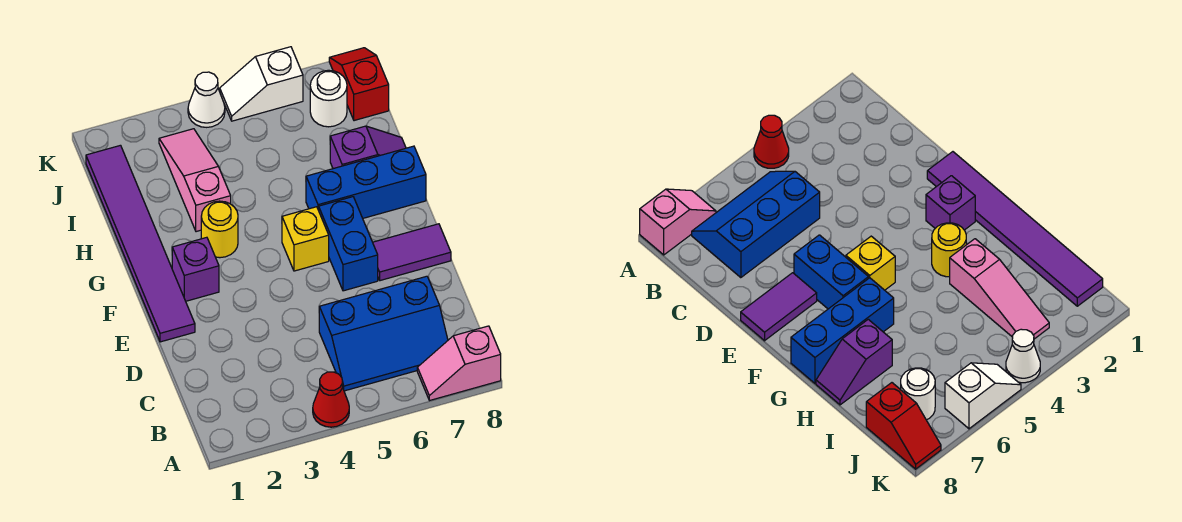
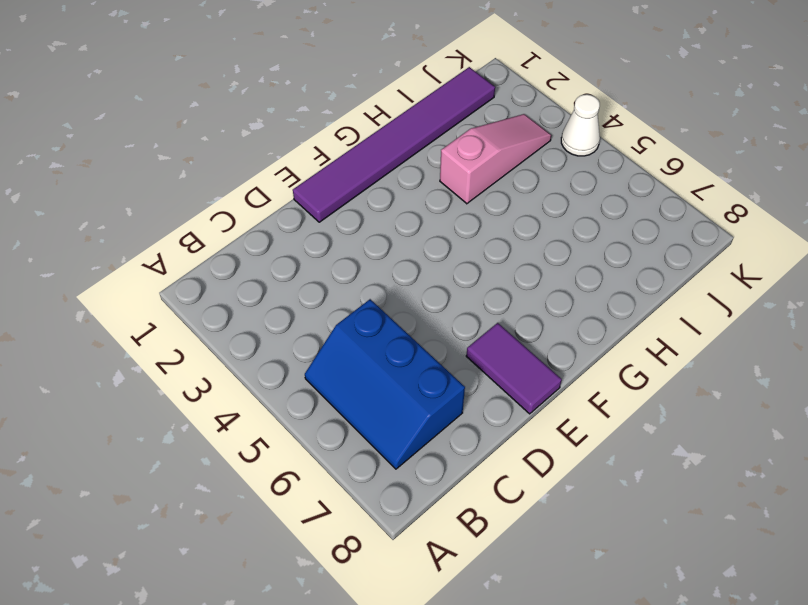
none -> red 1x1 cone [313,372,349,427]
none -> pink 1x2 slope [417,326,501,401]
none -> blue 1x2 brick [319,197,378,291]

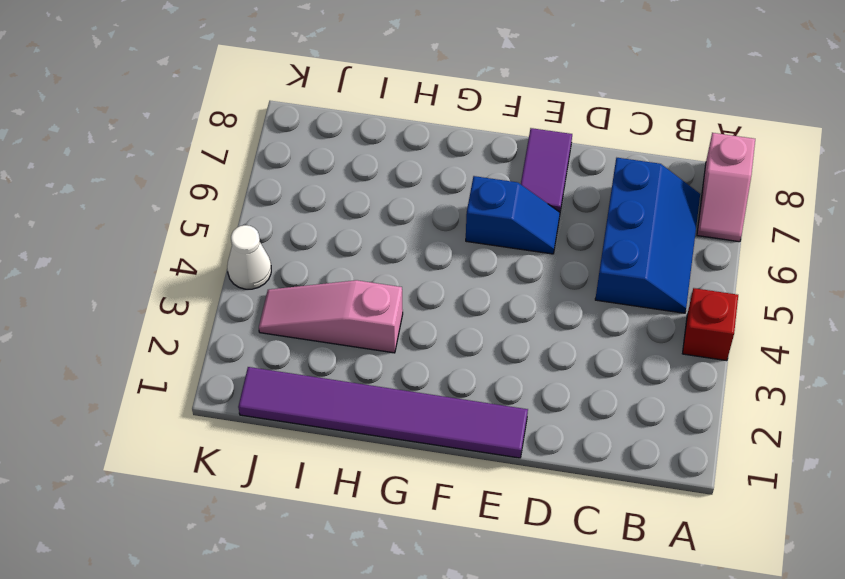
red 1x1 brick [682,288,738,361] -> red 1x1 cone [313,372,349,427]
blue 1x2 slope [466,176,560,254] -> blue 1x2 brick [319,197,378,291]
none -> purple 1x1 brick [172,237,219,301]
none -> yellow 1x1 brick [282,207,329,271]
none -> yellow 1x1 round brick [201,201,238,258]

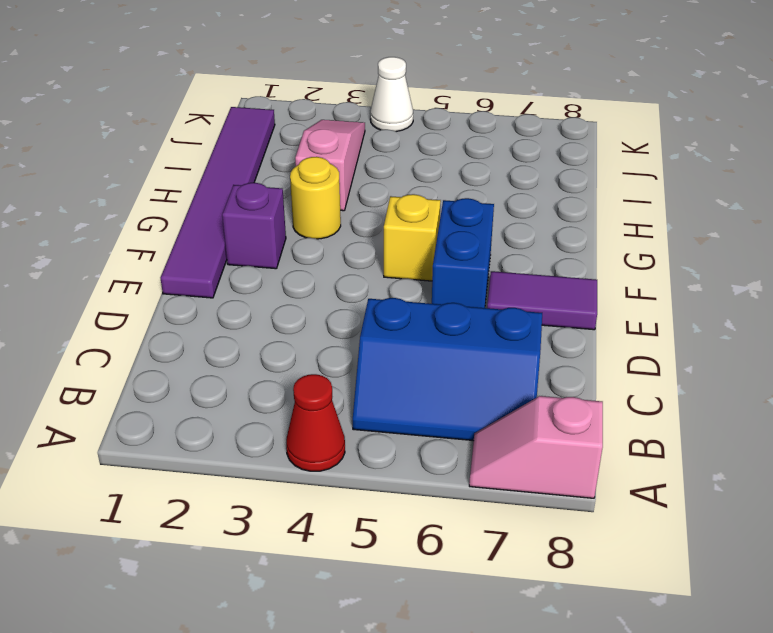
none -> blue 1x3 brick [306,146,426,218]
none -> purple 1x2 slope [330,126,406,169]
none -> white 1x1 round brick [310,70,347,127]

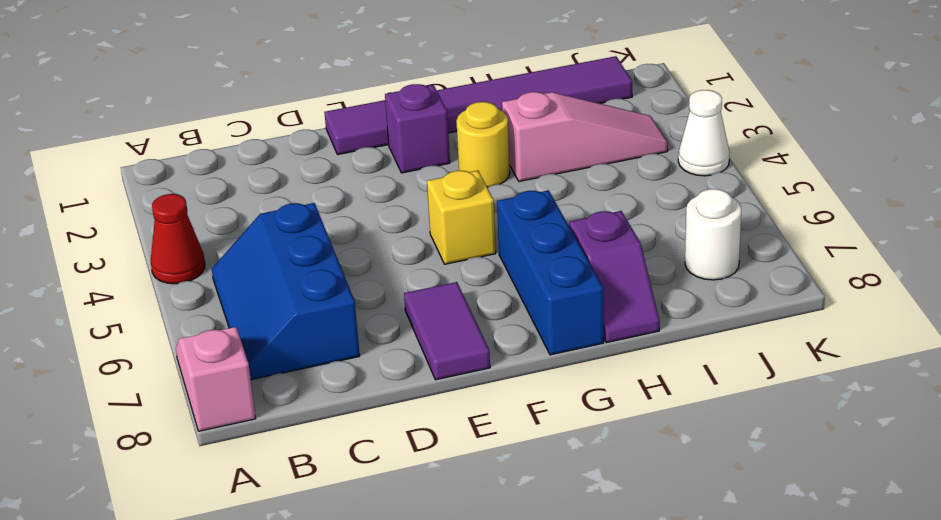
none -> blue 1x2 brick [319,197,378,291]
none -> red 1x2 slope [329,48,389,121]
none -> white 1x2 slope [220,47,303,121]

